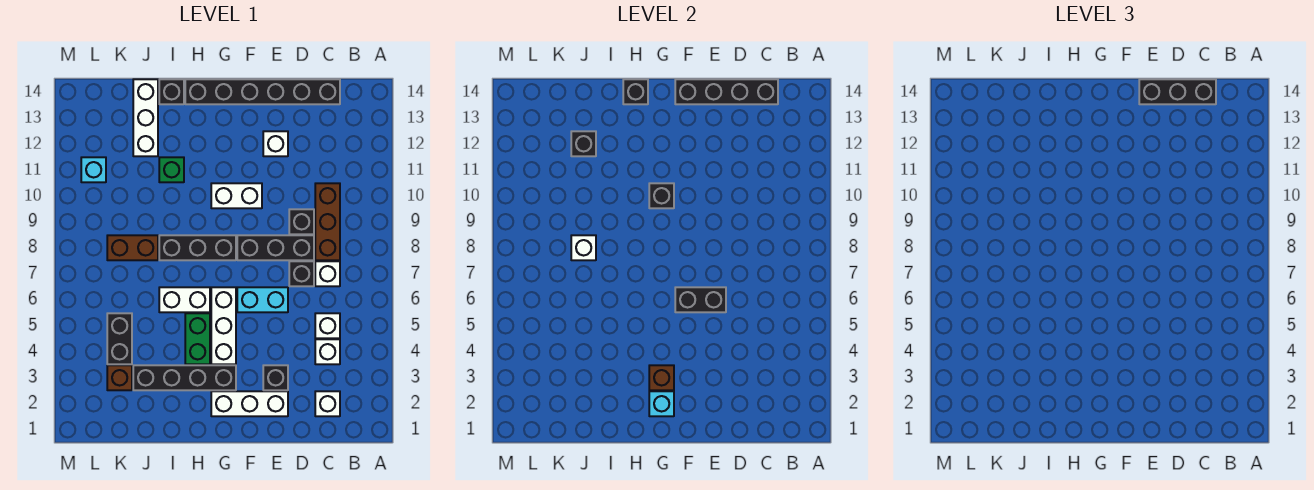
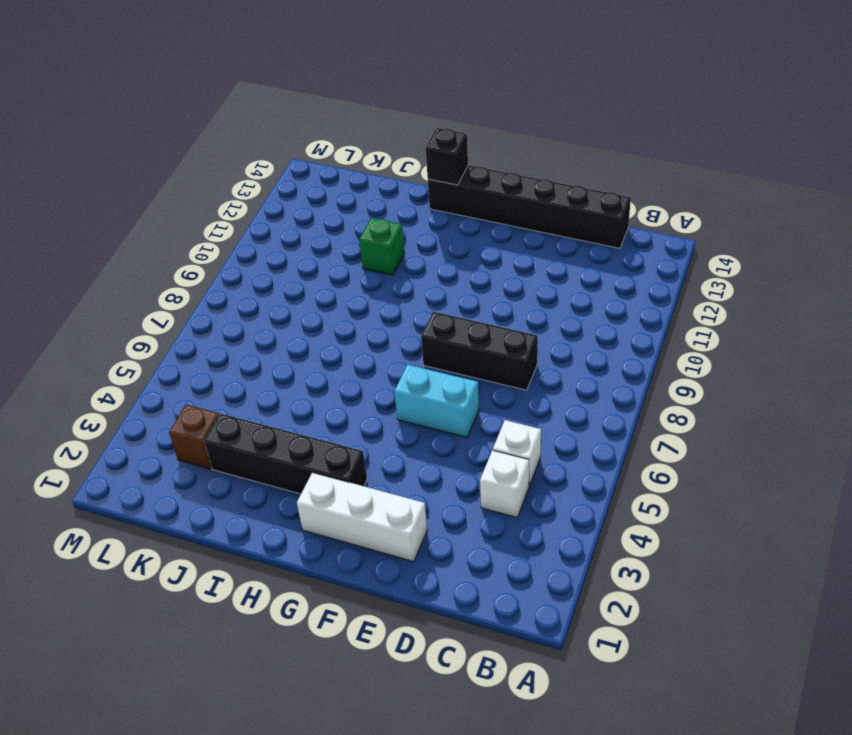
none -> white 1x1 brick [315,391,340,416]
none -> white 1x1 brick [315,261,340,286]
none -> brown 1x3 brick [315,183,340,260]
none -> black 1x1 brick [289,261,314,286]

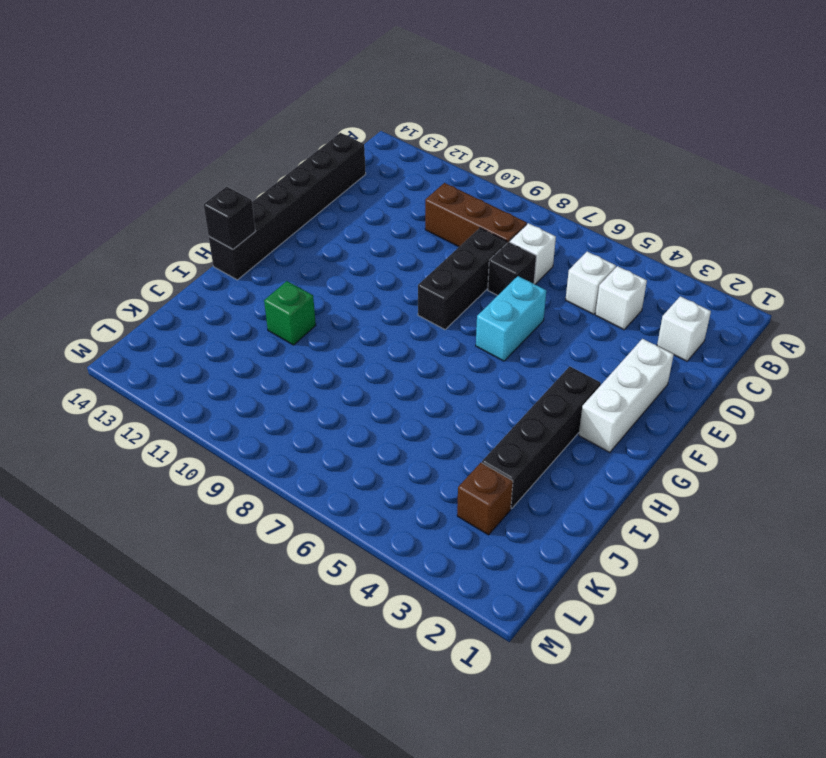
none -> black 1x1 brick [289,209,314,234]
none -> black 1x1 brick [263,365,288,390]
none -> white 1x1 brick [263,131,288,156]
none -> white 1x2 brick [211,183,262,208]

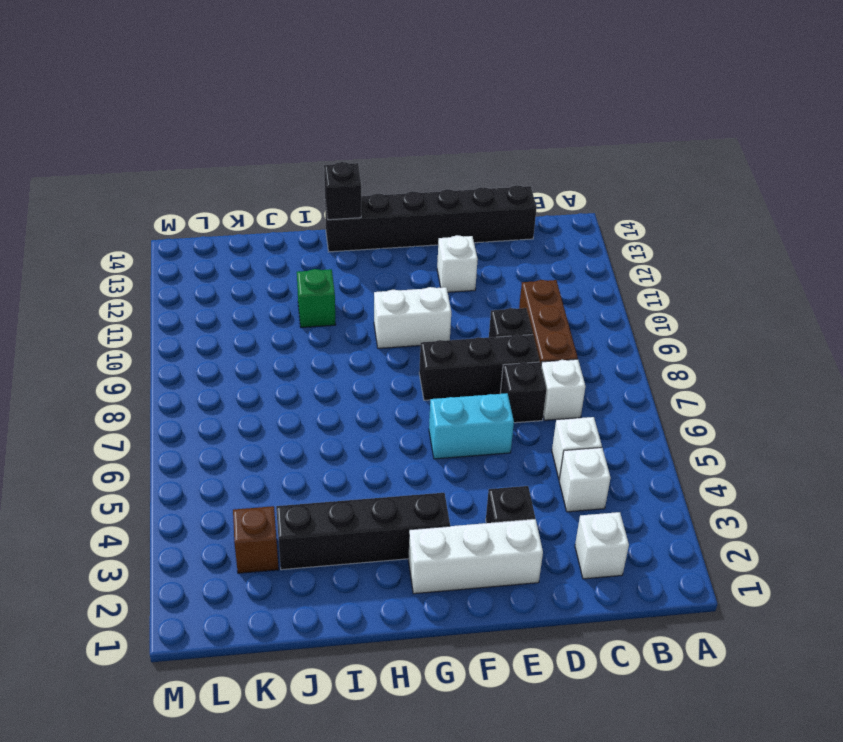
none -> white 1x3 brick [211,287,236,364]
none -> black 1x3 brick [159,235,236,260]
none -> green 1x2 brick [185,313,210,364]
none -> white 1x2 brick [159,287,210,312]

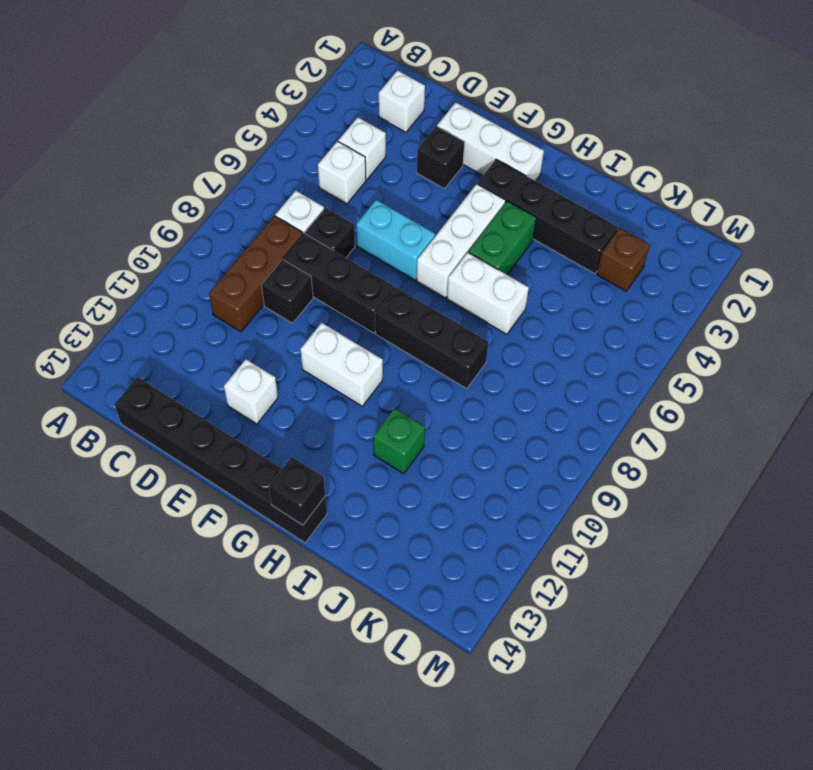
none -> black 1x1 brick [159,79,184,104]
none -> brown 1x2 brick [107,235,158,260]
none -> white 1x3 brick [133,79,158,156]
none -> black 1x2 brick [107,313,132,364]

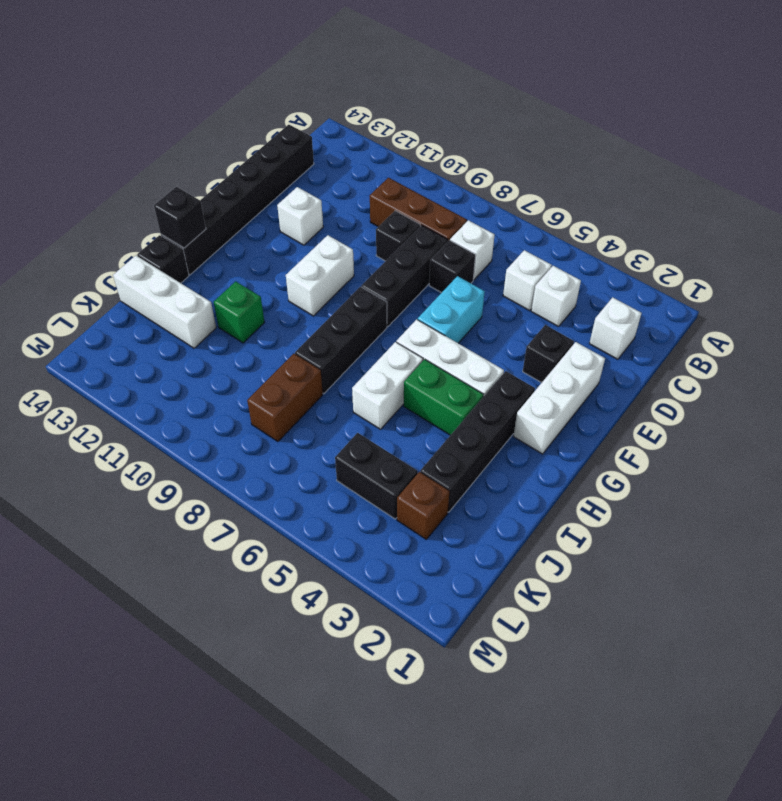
none -> cyan 1x1 brick [81,157,106,182]
none -> black 1x4 brick [675,79,778,104]
none -> black 1x2 brick [675,287,726,312]
none -> cyan 1x1 brick [649,391,674,416]

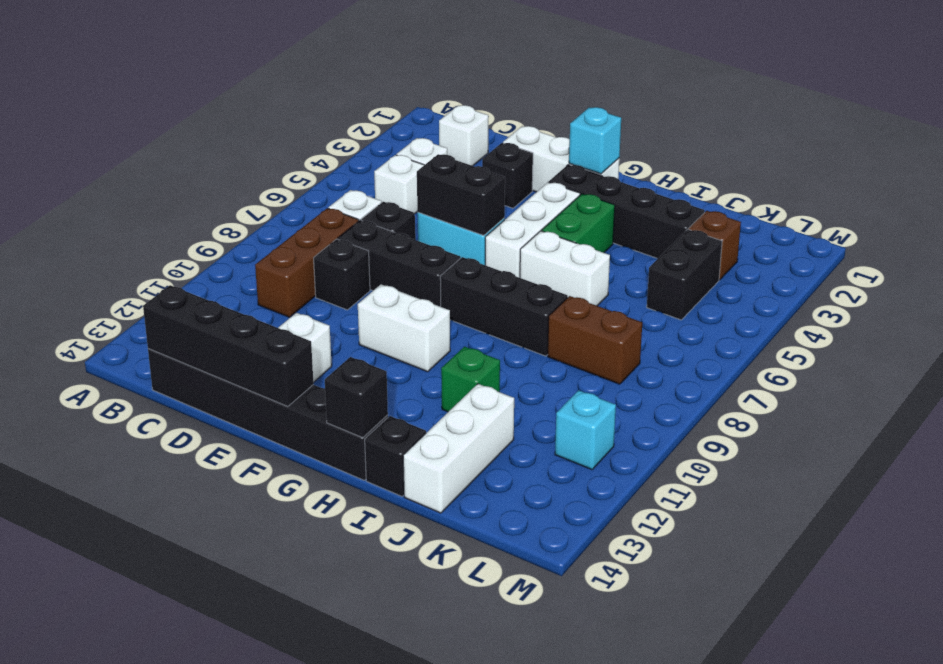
none -> brown 1x1 brick [649,365,674,390]
none -> black 1x1 brick [649,183,674,208]
none -> white 1x1 brick [571,235,596,260]
none -> black 1x1 brick [571,131,596,156]

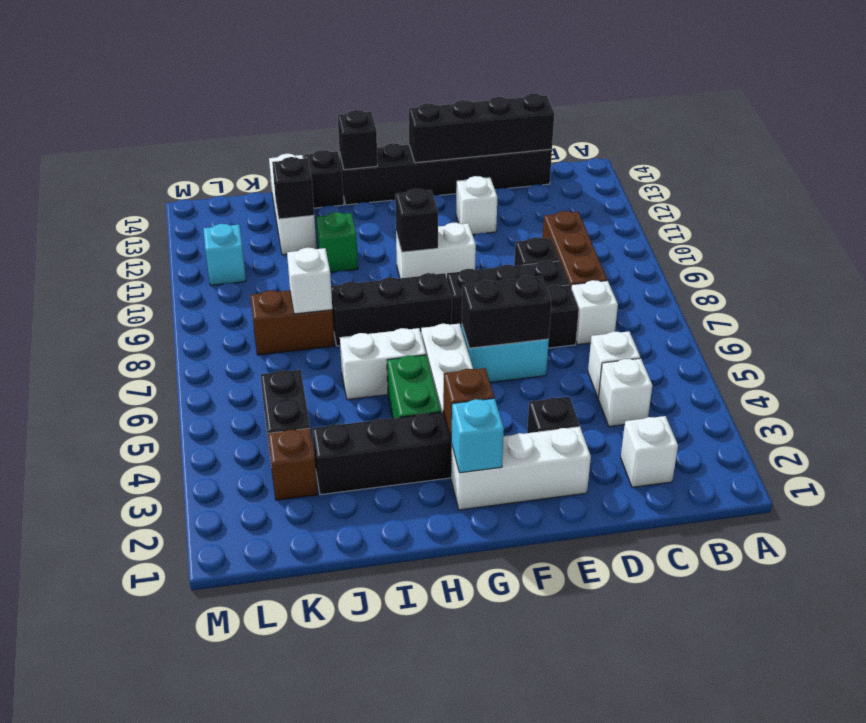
none -> black 1x3 brick [1139,79,1216,104]

